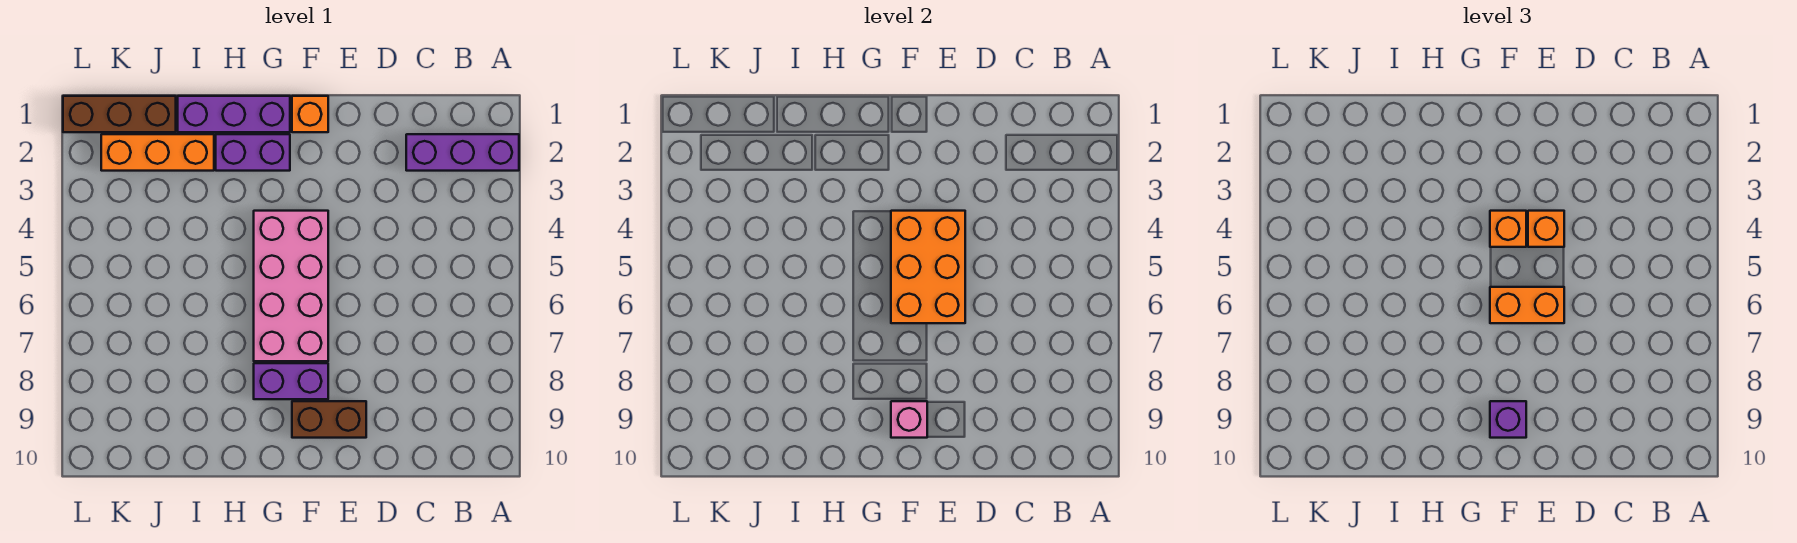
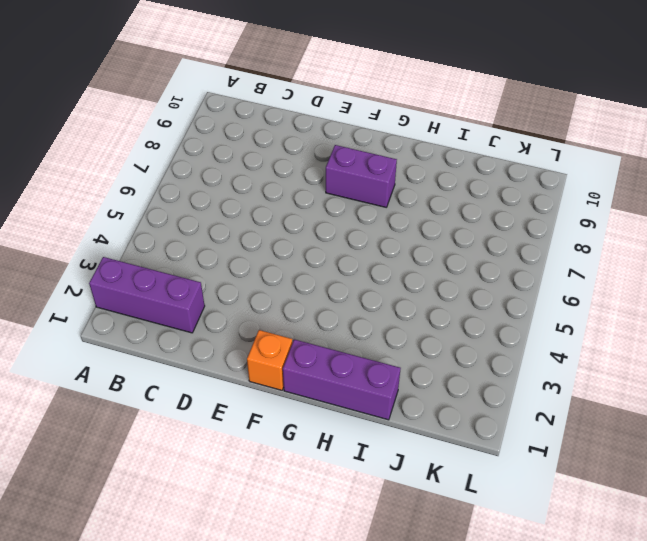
none -> brown 1x2 brick [292,401,366,438]
none -> pink 2x4 brick [254,211,328,361]
none -> purple 1x2 brick [216,134,290,171]

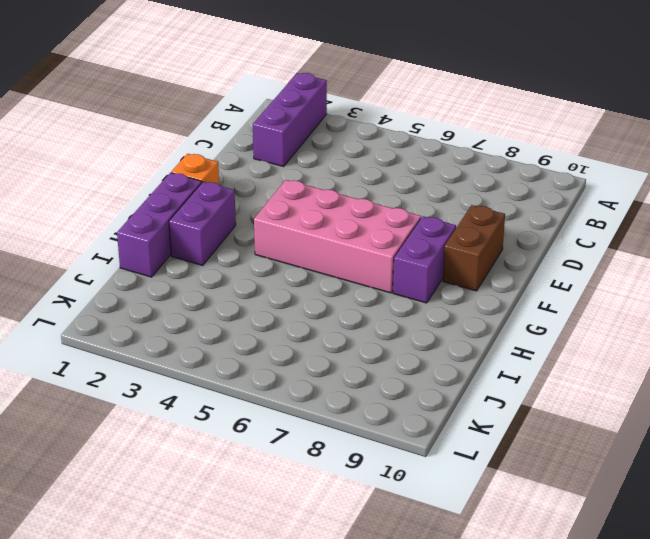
none -> orange 1x3 brick [101,134,214,171]
none -> brown 1x3 brick [63,96,176,132]
none -> orange 2x3 brick [891,211,965,323]

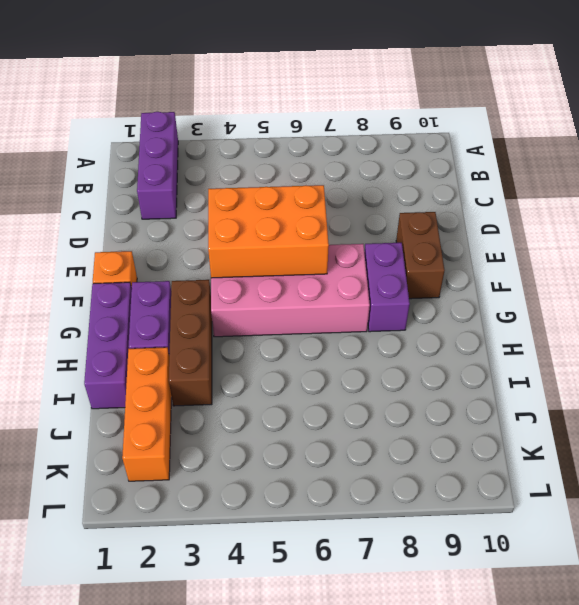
brown 1x3 brick [169,280,212,406] -> brown 1x3 brick moved to [63,96,176,132]
none -> pink 1x1 brick [891,401,927,438]
none -> orange 1x1 brick [1528,211,1564,247]
none -> orange 1x2 brick [1490,287,1564,323]

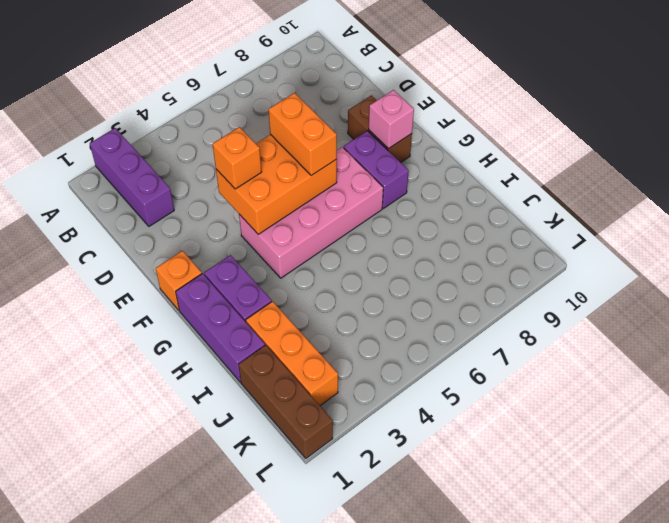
none -> orange 1x1 brick [1490,211,1526,247]
none -> purple 1x1 brick [1490,401,1526,438]

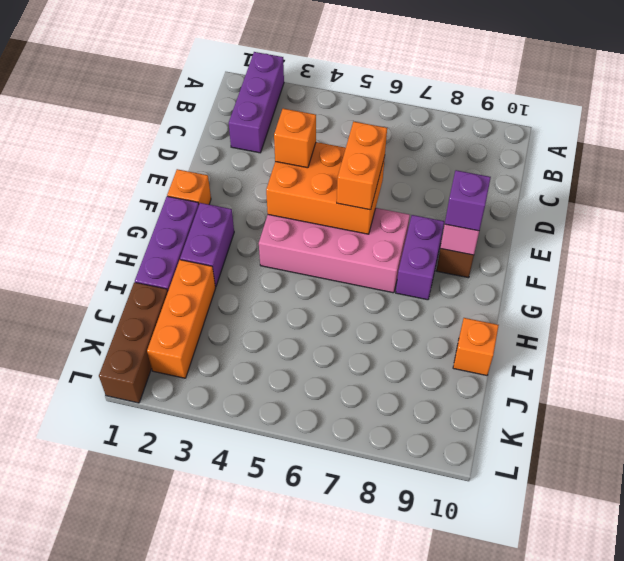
orange 1x1 brick [453,318,499,375] -> orange 1x1 brick moved to [1490,211,1526,247]

